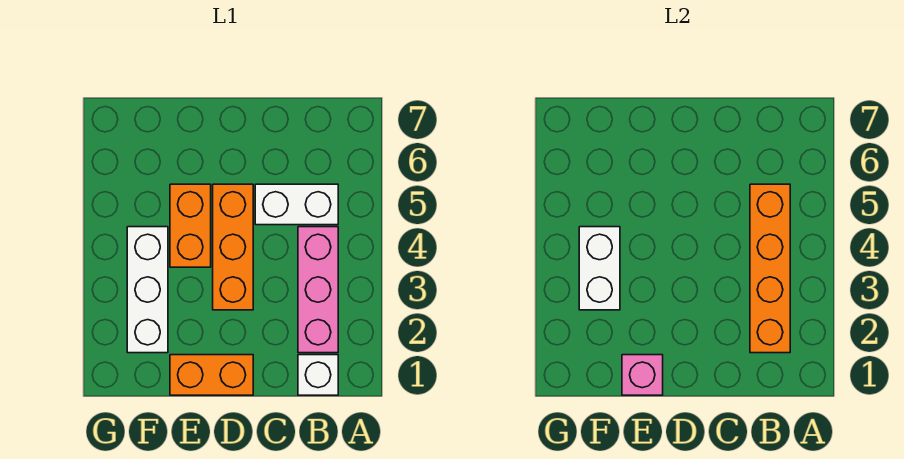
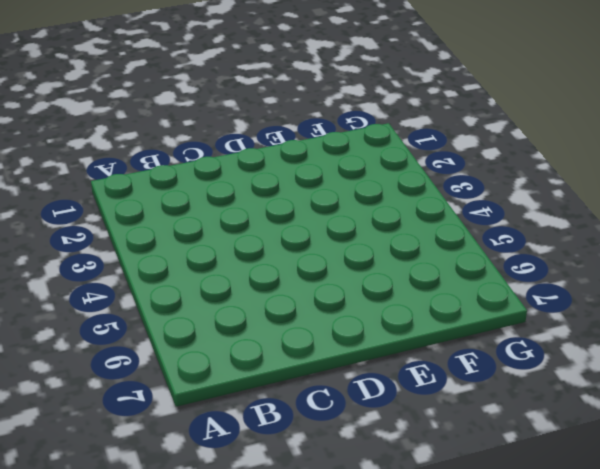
none -> white 1x1 brick [298,355,338,395]
none -> pink 1x3 brick [298,227,338,353]

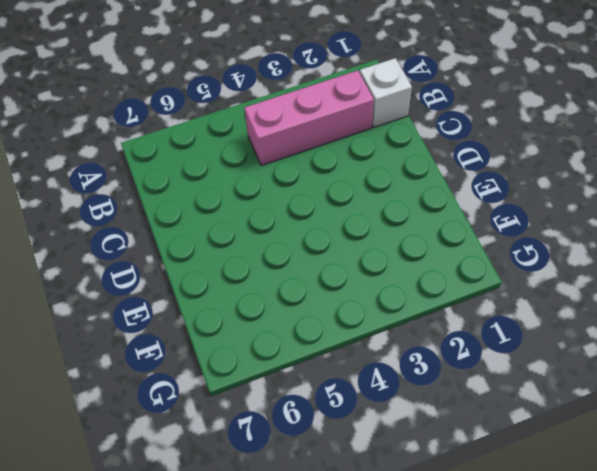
none -> white 1x2 brick [255,184,338,225]
none -> orange 1x2 brick [170,355,253,395]

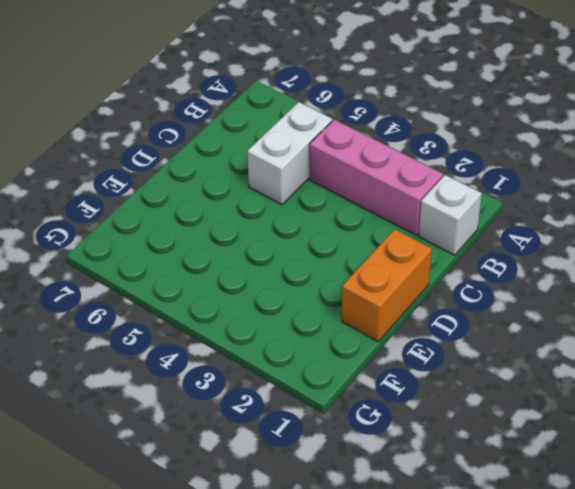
none -> orange 1x3 brick [213,184,253,310]
none -> orange 1x2 brick [170,184,211,267]

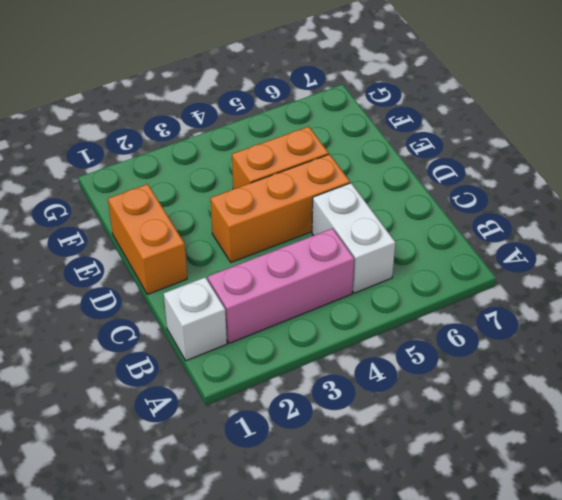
none -> white 1x3 brick [127,227,168,353]
none -> orange 1x4 brick [750,184,790,353]

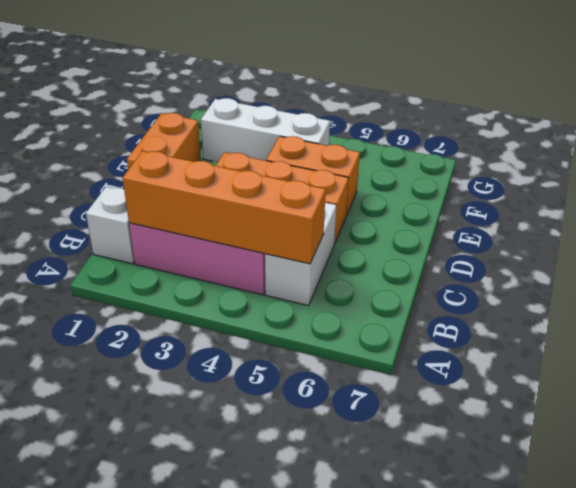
none -> pink 1x1 brick [622,355,663,395]
none -> white 1x2 brick [579,227,620,310]

